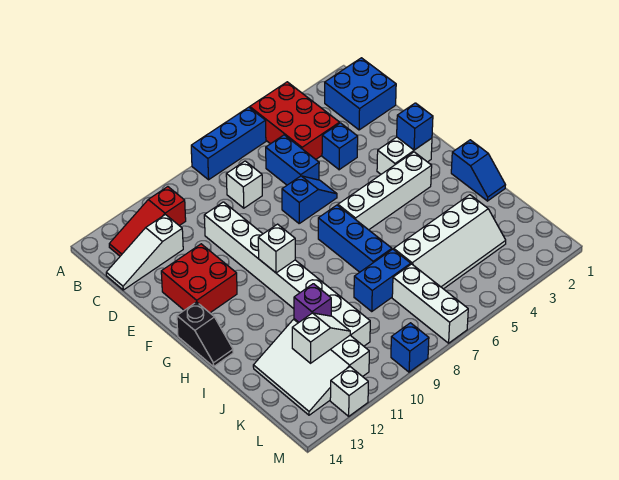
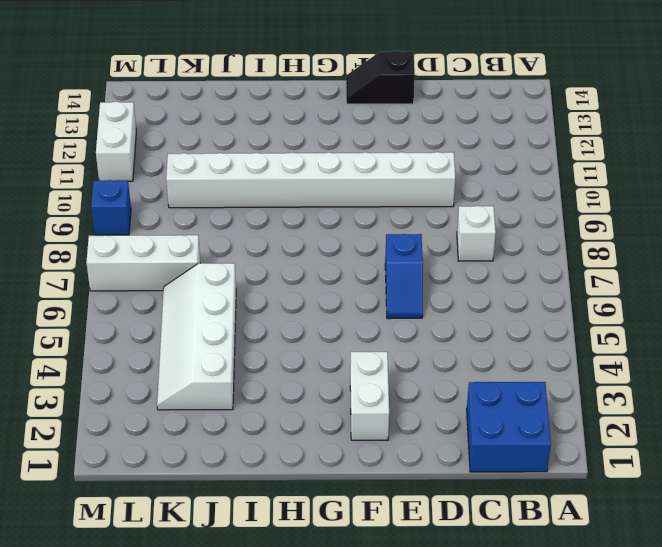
black 1x2 slope [346,51,415,104] -> black 1x2 slope moved to [177,302,233,367]
white 1x2 brick [96,102,136,181] -> white 1x1 brick [330,367,368,416]
none -> red 2x3 brick [250,82,340,159]
none -> blue 1x3 brick [191,107,266,180]
none -> red 1x3 slope [109,187,186,256]

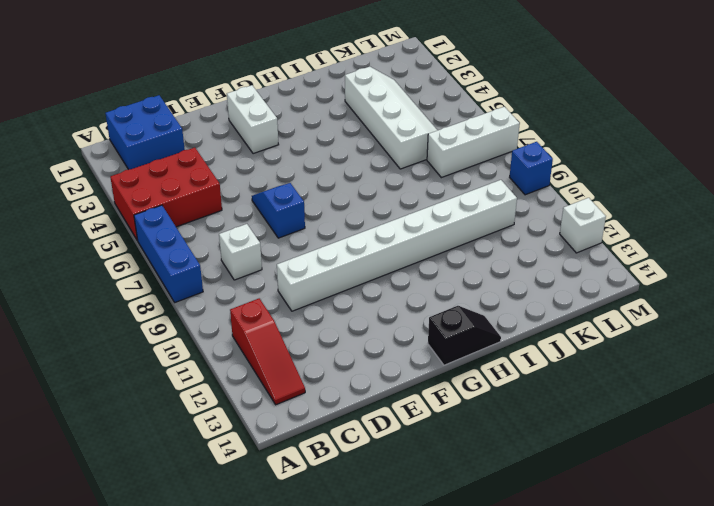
none -> blue 1x2 brick [266,135,319,185]
none -> white 1x3 slope [106,215,183,290]
none -> blue 1x1 brick [322,123,358,170]

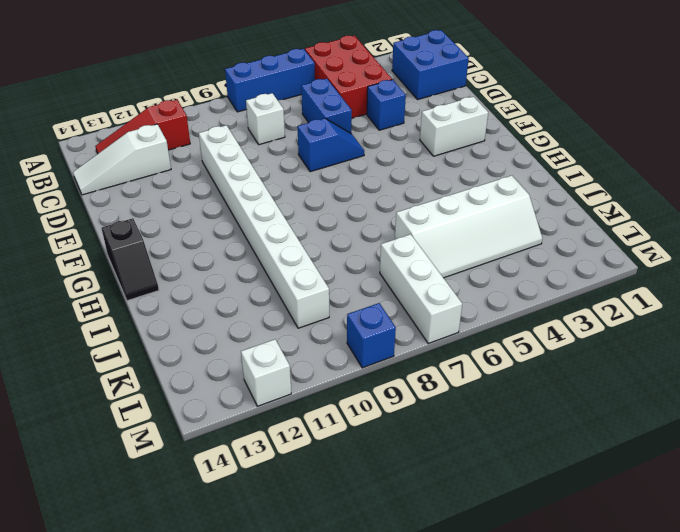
none -> red 2x2 brick [161,244,237,313]
none -> white 1x4 brick [338,152,432,230]
none -> blue 1x3 brick [318,205,392,272]

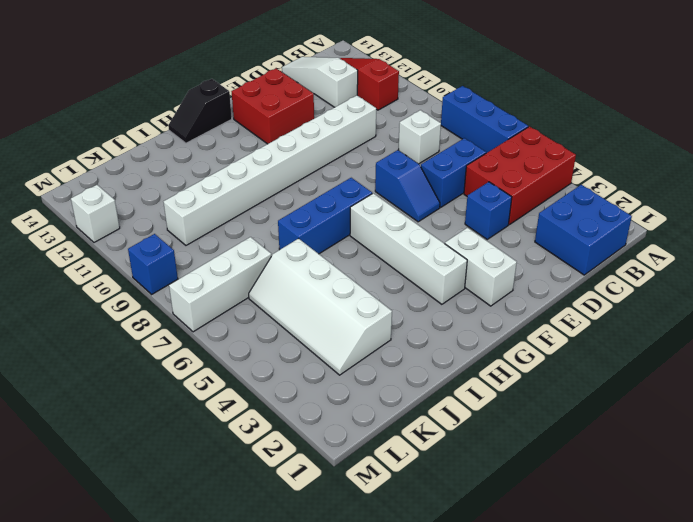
none -> blue 1x2 slope [451,140,505,201]
none -> blue 1x2 brick [354,249,411,312]
none -> white 3x3 slope [253,319,369,415]

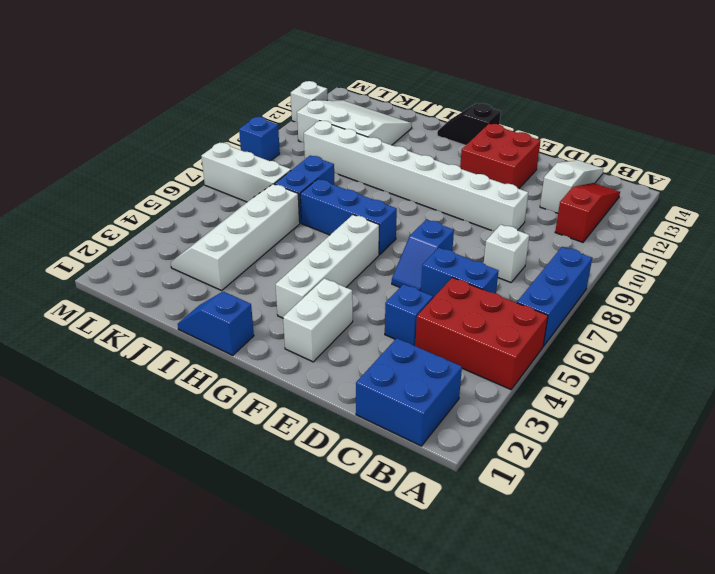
none -> blue 1x1 brick [397,103,433,150]
none -> white 1x1 brick [258,224,295,273]
none -> purple 1x1 brick [294,284,331,322]

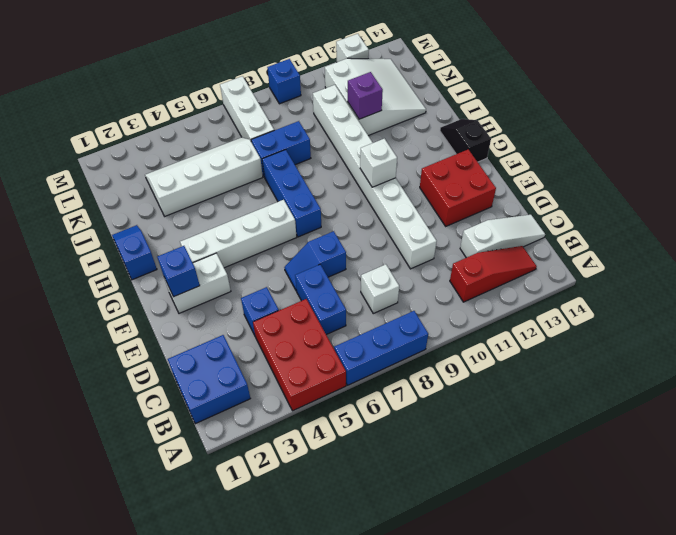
none -> white 1x2 slope [292,313,350,363]

